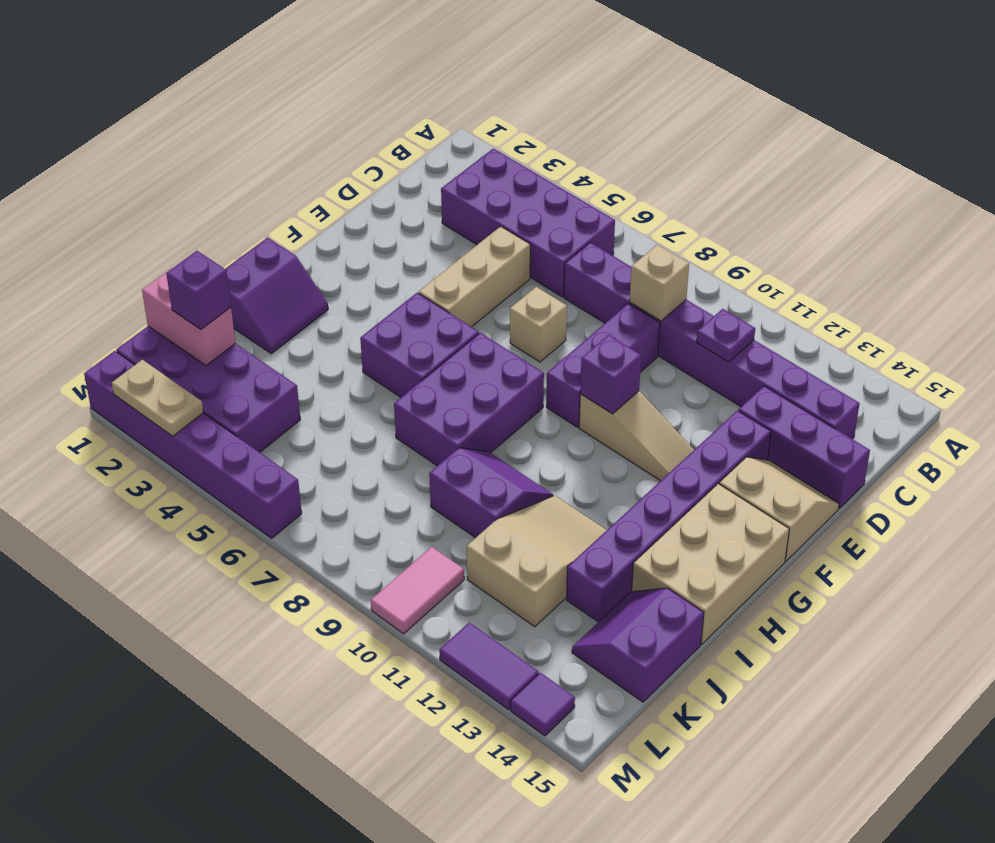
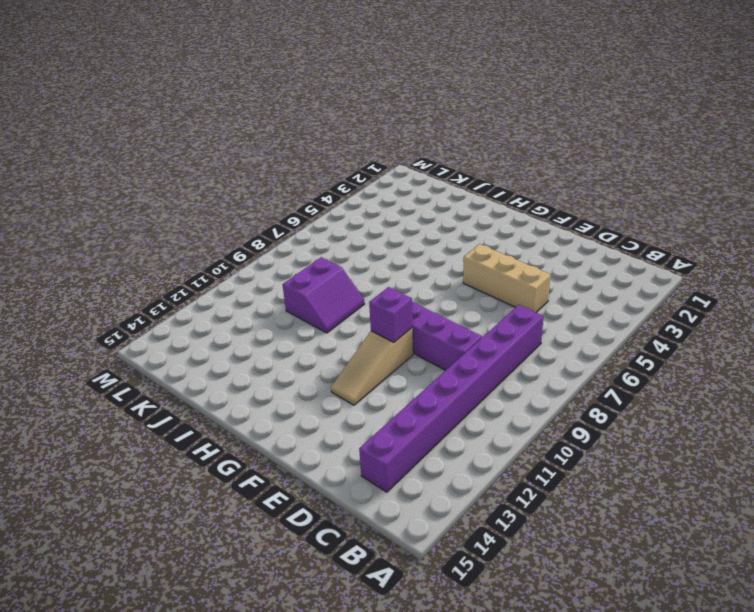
none -> purple 2x4 brick [441,148,615,297]
none -> purple 1x3 brick [739,386,870,509]
none -> tan 1x1 brick [510,287,567,362]

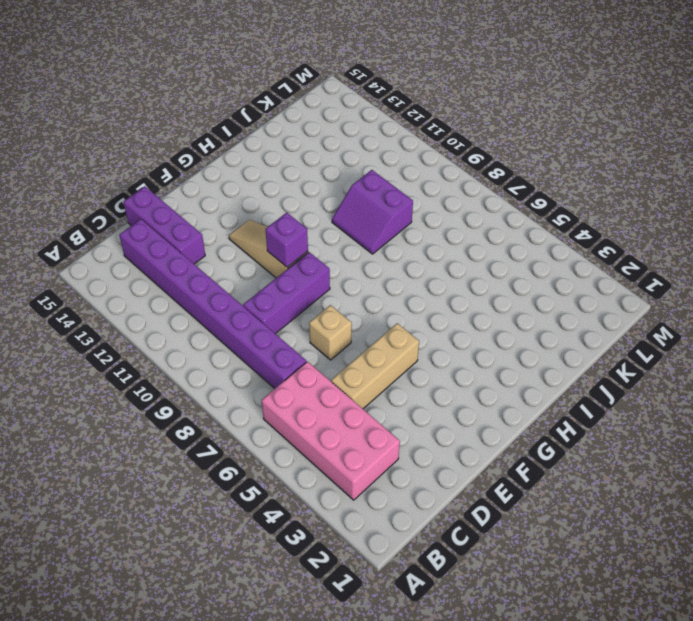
pink 2x4 brick [262,362,400,500] -> purple 2x4 brick [441,148,615,297]
none -> purple 1x6 brick [567,411,771,622]
none -> tan 2x2 slope [719,457,839,561]
none -> purple 2x2 brick [360,293,479,397]

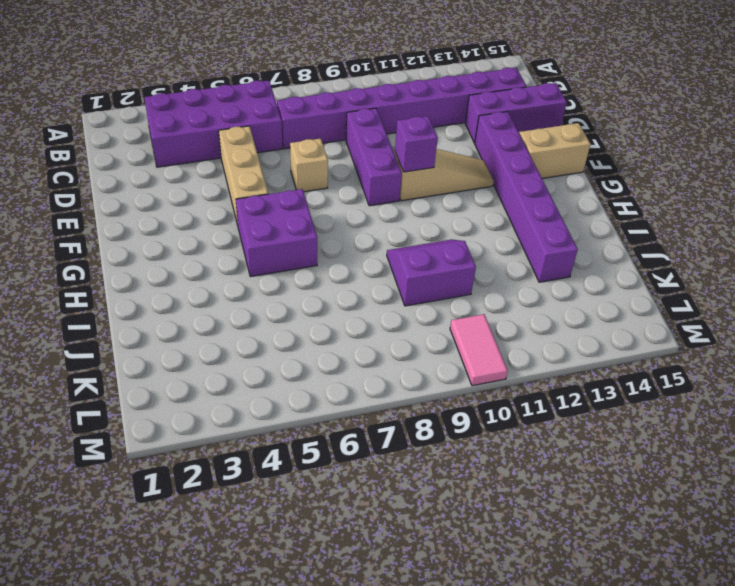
none -> purple 2x3 brick [394,333,544,466]
none -> tan 2x3 brick [632,484,789,644]
none -> purple 2x2 slope [226,238,328,354]

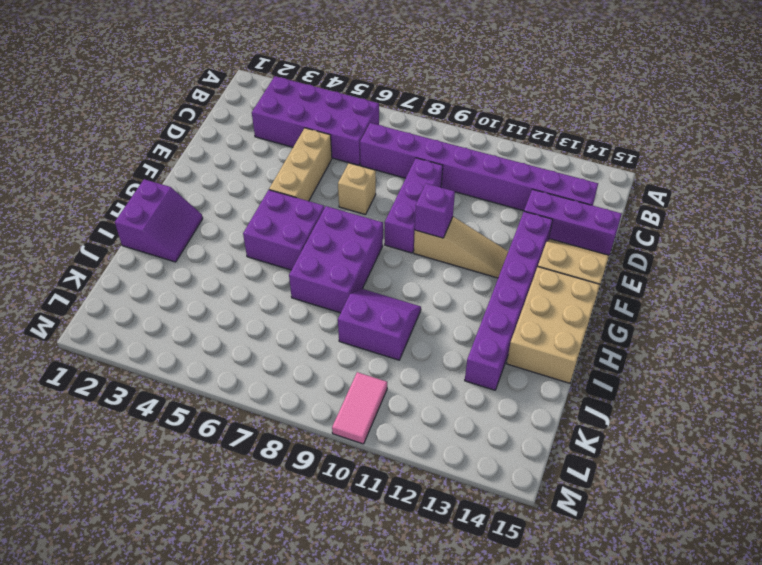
none -> tan 2x3 slope [467,496,607,627]
none -> purple 2x2 slope [572,588,704,702]
none -> purple 2x4 brick [116,326,300,452]

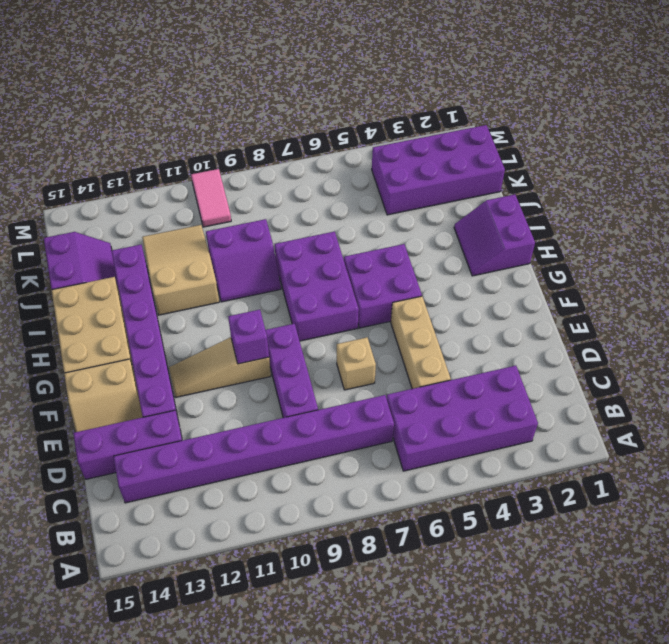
tan 2x3 slope [142,225,219,315] -> tan 2x3 slope turned to [467,496,607,627]
none -> purple 1x6 brick [84,351,302,538]
none -> purple 1x2 tile [439,622,539,710]
none -> purple 1x1 tile [511,673,575,736]

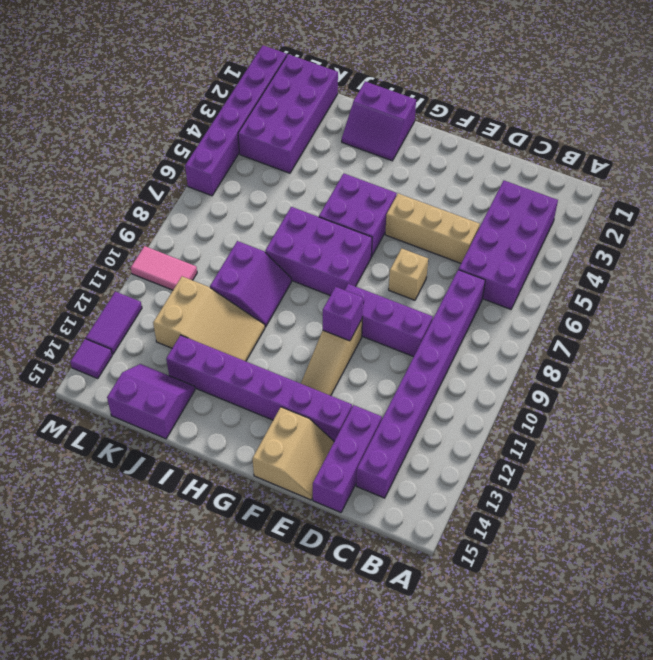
none -> tan 2x3 brick [632,484,789,644]
none -> tan 1x1 brick [630,245,689,321]
none -> purple 1x1 plate [696,309,755,362]

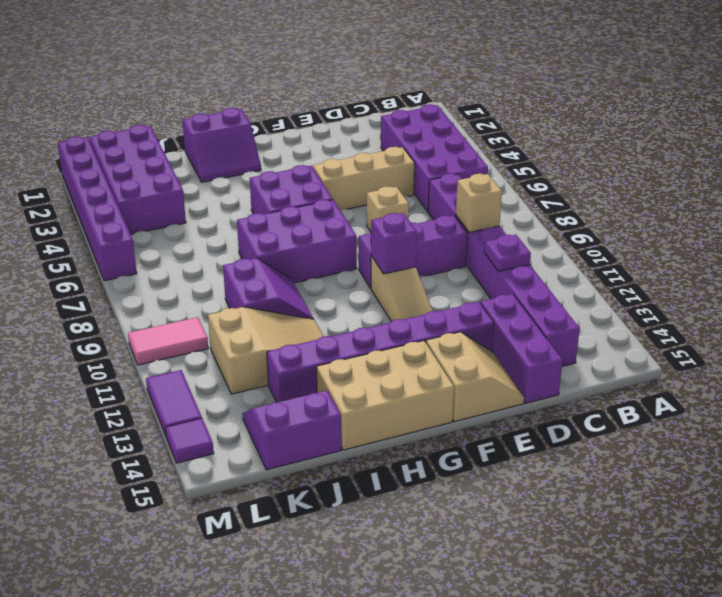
none -> pink 1x2 brick [142,268,235,365]
none -> tan 1x2 plate [112,360,203,436]
none -> purple 1x1 brick [166,251,231,330]

